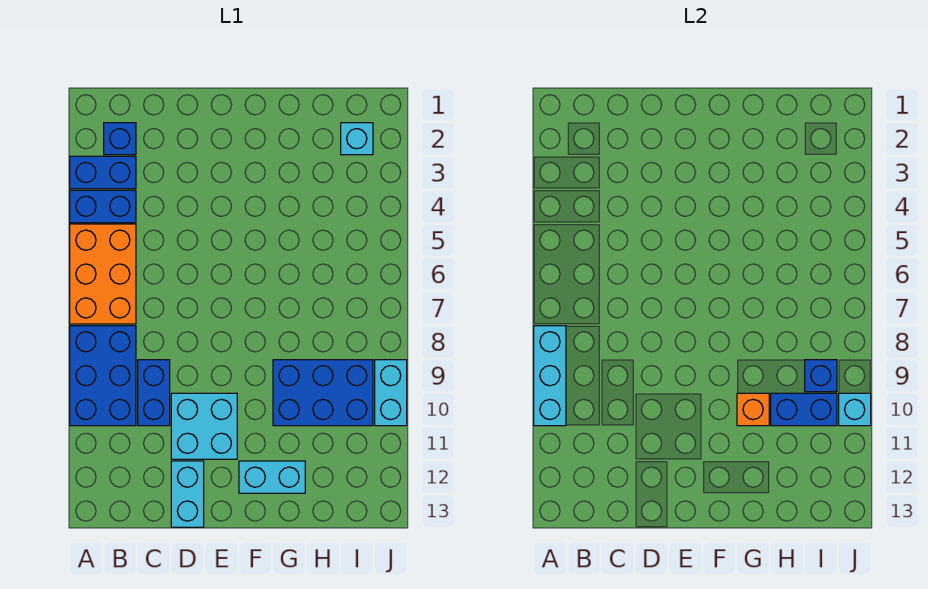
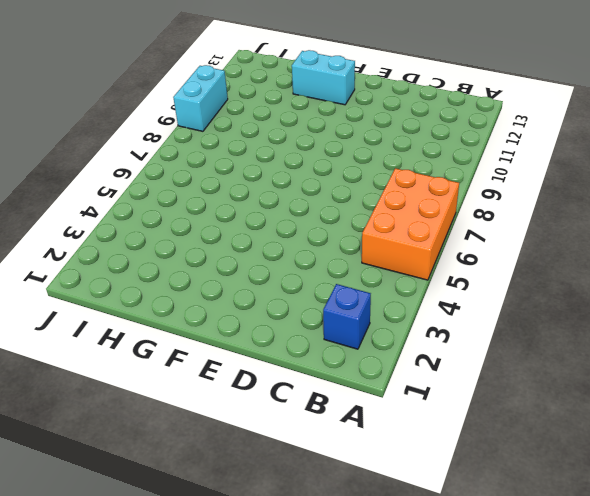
none -> blue 1x2 brick [70,156,136,189]
none -> blue 1x2 brick [70,190,136,223]
none -> blue 2x3 brick [70,326,136,426]

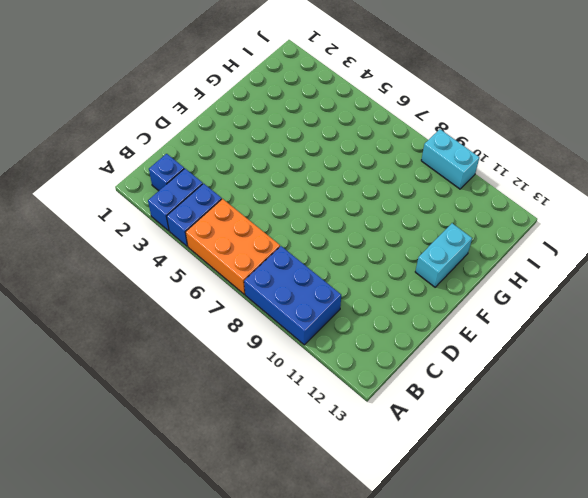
none -> blue 1x2 brick [138,360,170,426]
none -> cyan 2x2 brick [171,393,237,459]
none -> cyan 1x2 brick [171,461,204,527]

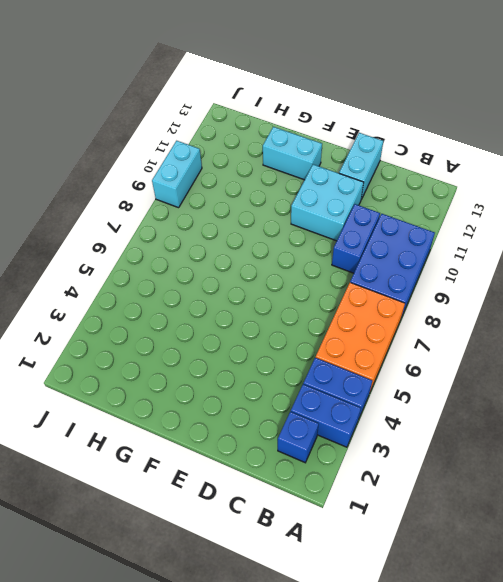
none -> blue 2x3 brick [273,360,373,426]
none -> cyan 1x1 brick [341,123,373,155]
none -> cyan 1x3 brick [534,326,566,426]

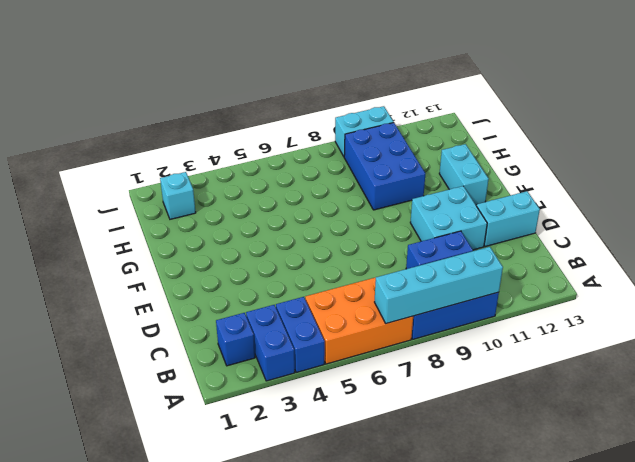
cyan 1x4 brick [375,247,503,324] -> cyan 1x3 brick [534,326,566,426]
none -> orange 1x1 brick [737,393,769,426]
none -> blue 1x2 brick [771,393,837,426]
none -> blue 1x1 brick [805,360,837,392]

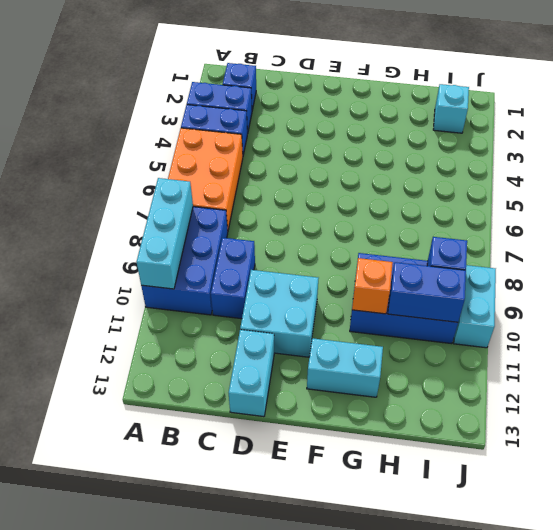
none -> cyan 1x1 brick [839,393,871,426]

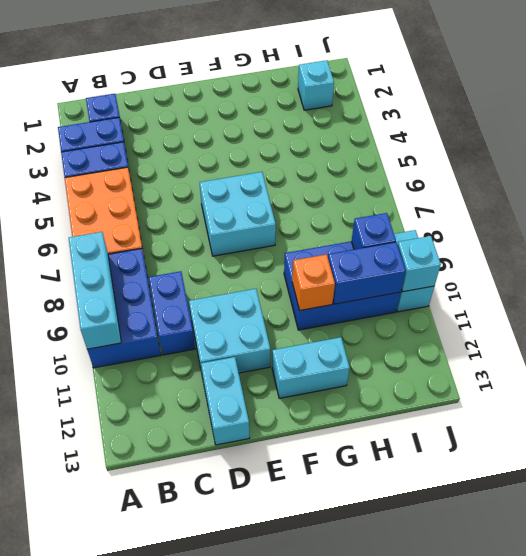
cyan 2x2 brick [200,172,276,256] -> none

